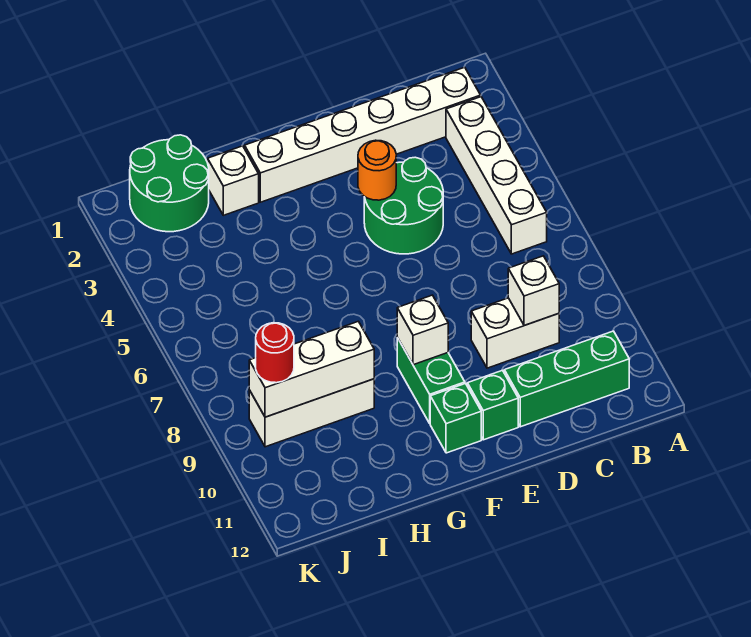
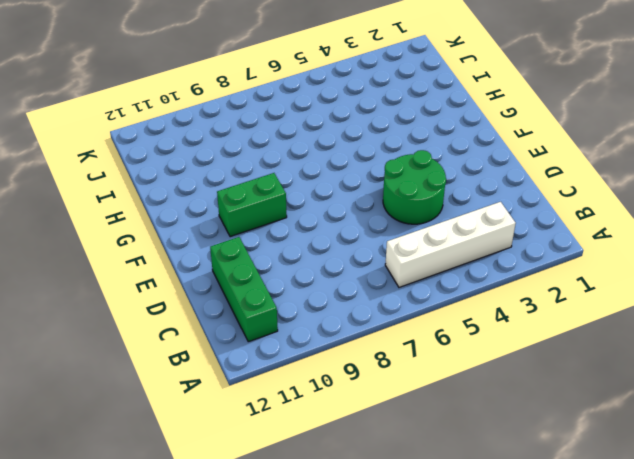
none -> white 1x6 brick [245,67,481,202]
none -> white 1x2 brick [471,298,559,368]
none -> green 1x1 brick [467,370,518,440]

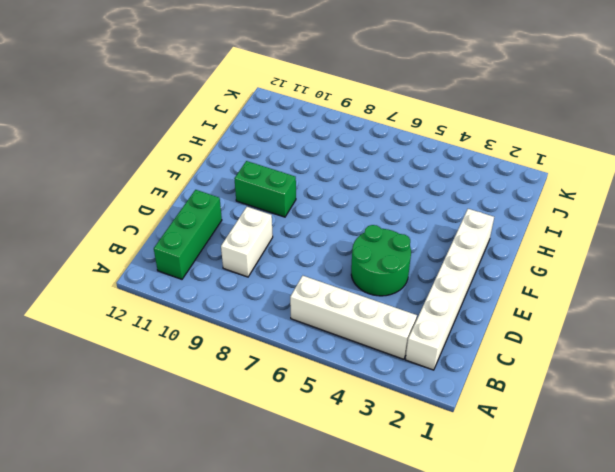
none -> green 1x1 brick [467,370,518,440]
none -> green 1x1 brick [430,384,481,453]
none -> white 1x1 brick [208,146,259,215]

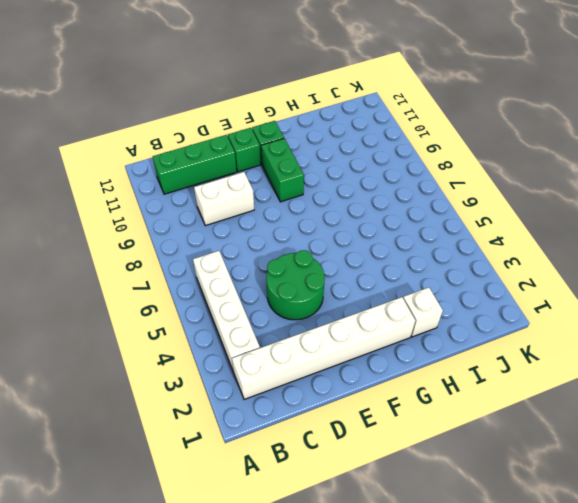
none -> white 1x3 brick [249,379,374,447]
none -> green 2x2 round brick [130,135,209,232]
none -> white 1x1 brick [508,256,559,326]

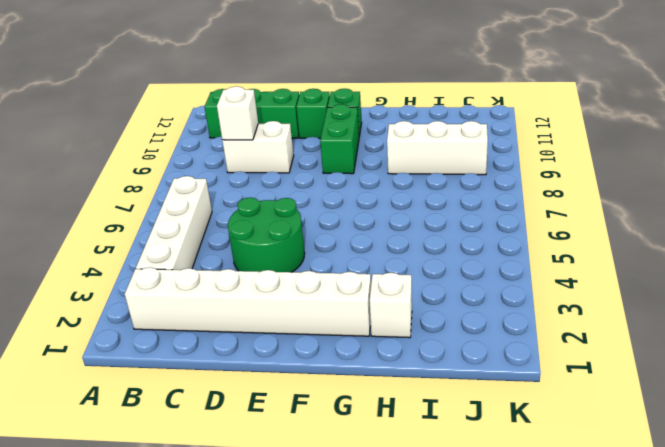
none -> green 2x2 round brick [130,135,209,232]
none -> orange 1x1 round brick [358,140,396,200]
none -> white 1x1 brick [397,295,448,365]

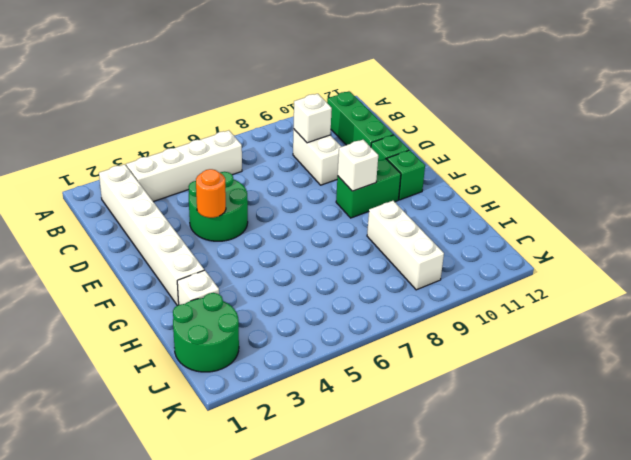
none -> white 1x3 brick [249,321,374,417]
none -> red 1x1 round brick [256,323,294,383]

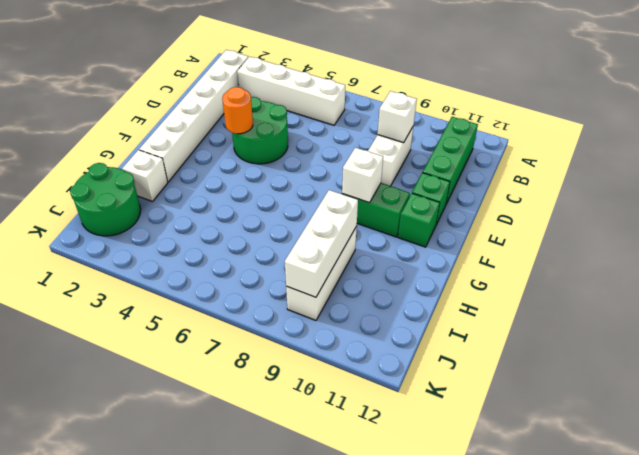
none -> red 1x1 round brick [256,323,294,383]

